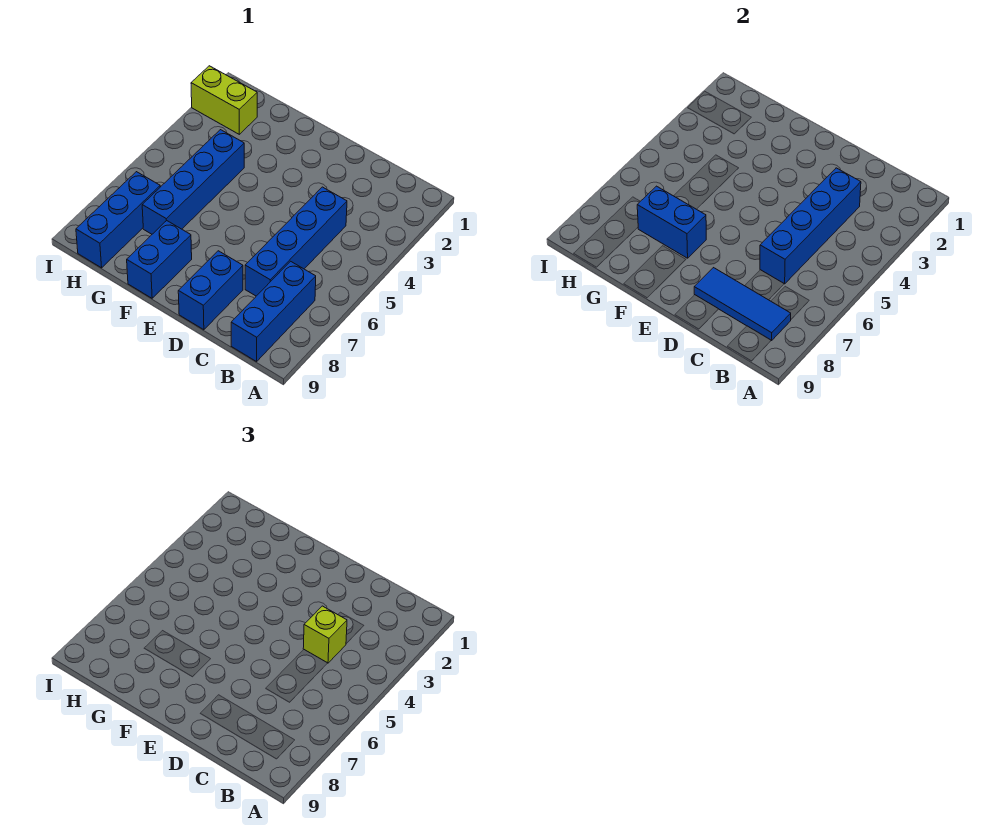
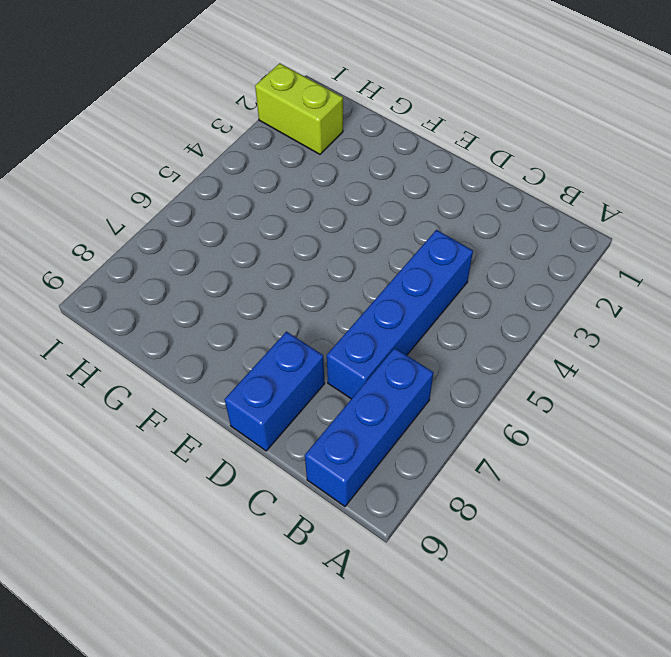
none -> blue 1x2 brick [127,221,192,298]
none -> blue 1x4 brick [142,130,244,234]

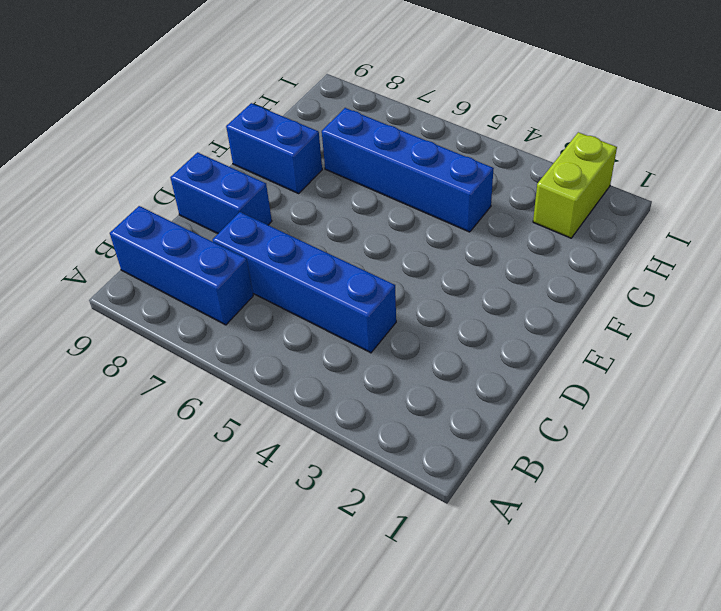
none -> blue 1x3 brick [76,172,160,268]
none -> blue 1x3 tile [694,268,791,341]

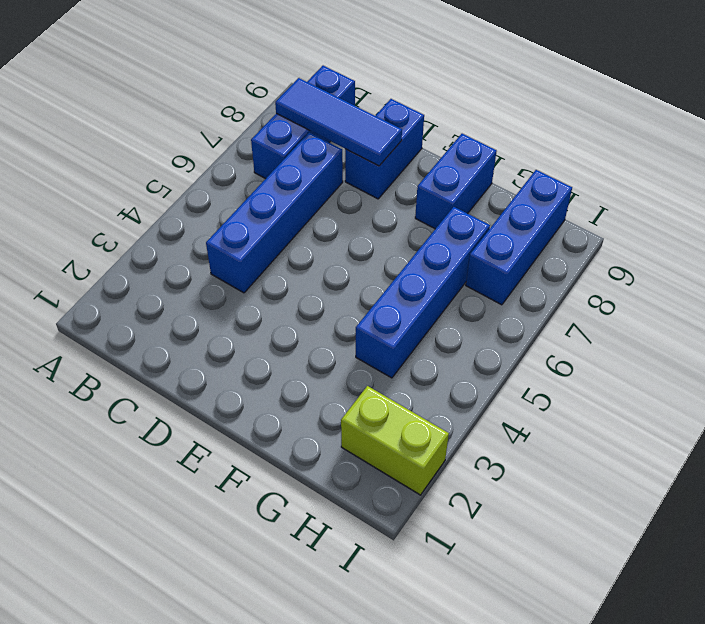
none -> blue 1x4 brick [760,168,861,284]
none -> blue 1x2 brick [637,186,706,258]

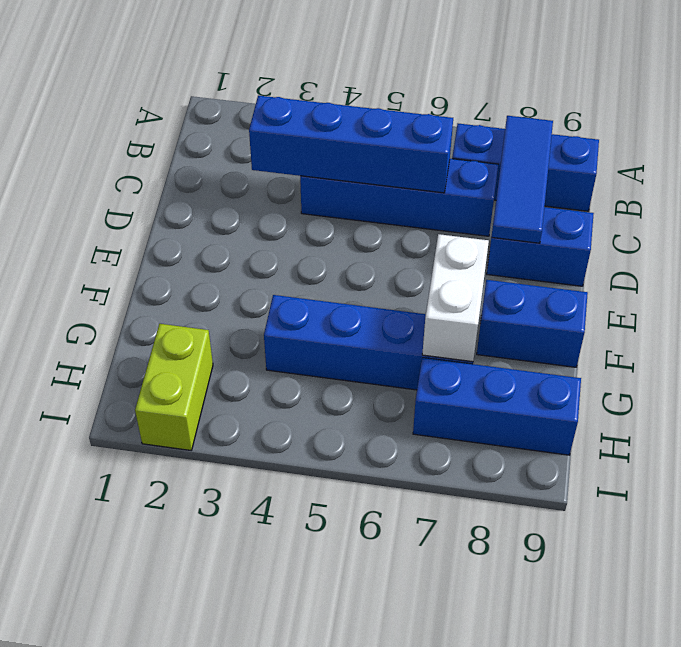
white 1x2 brick [422,234,489,362] -> blue 1x2 brick [637,186,706,258]
none -> lime 1x1 brick [303,606,347,663]

